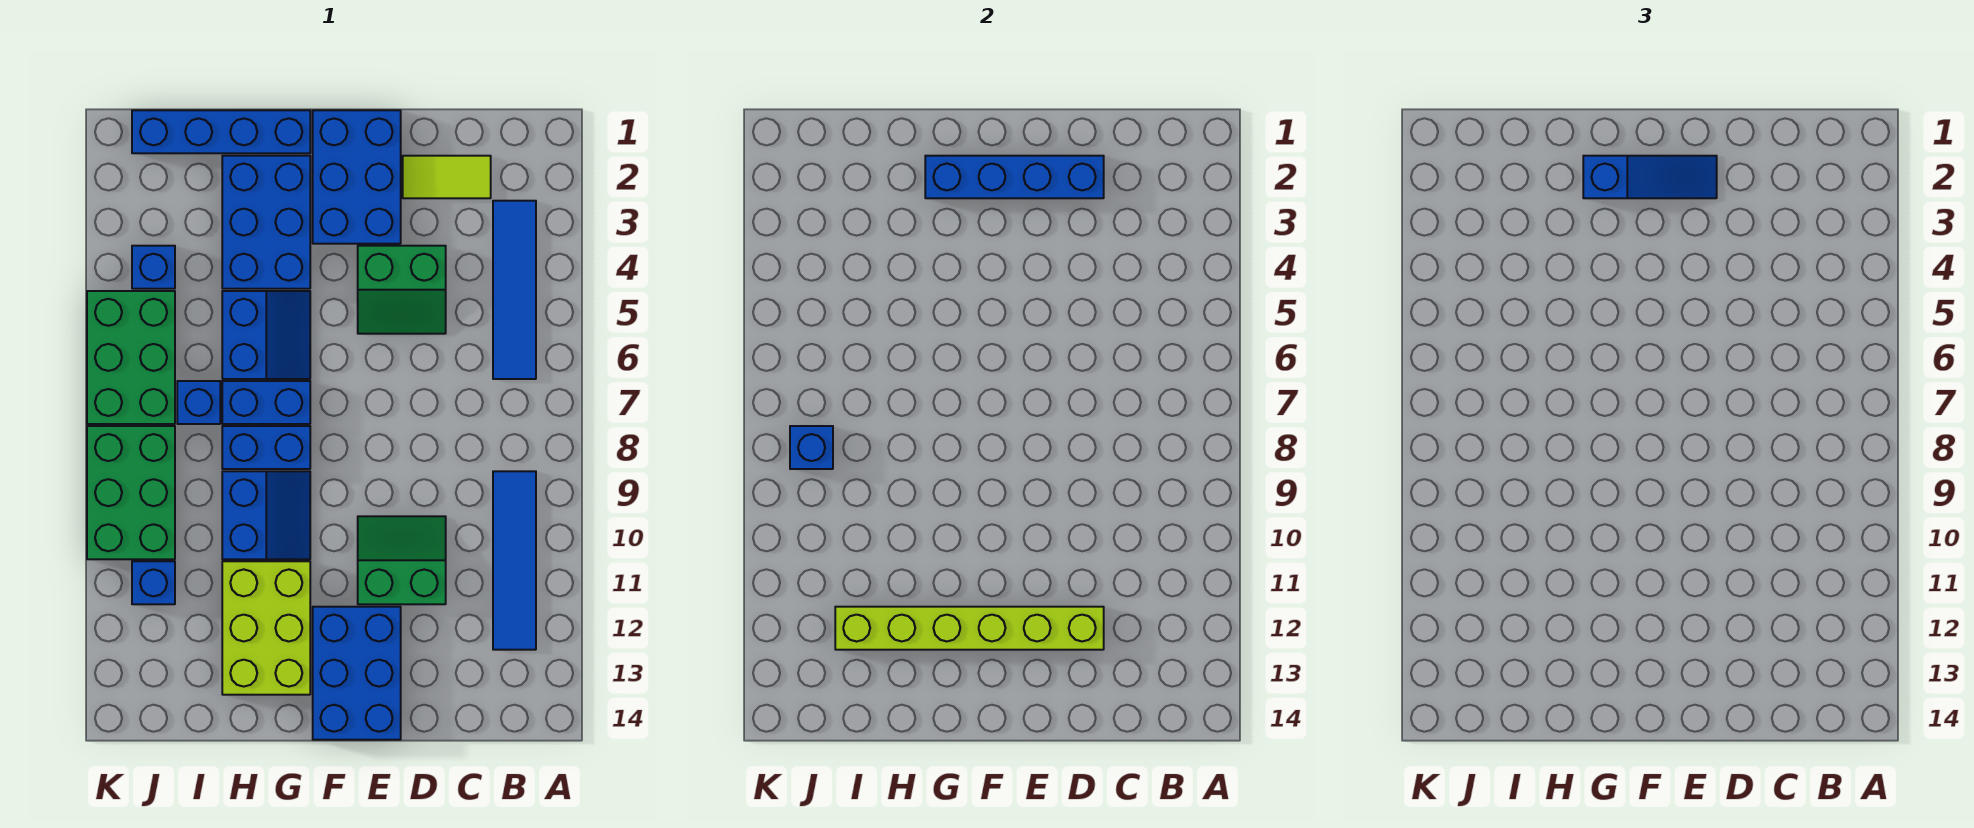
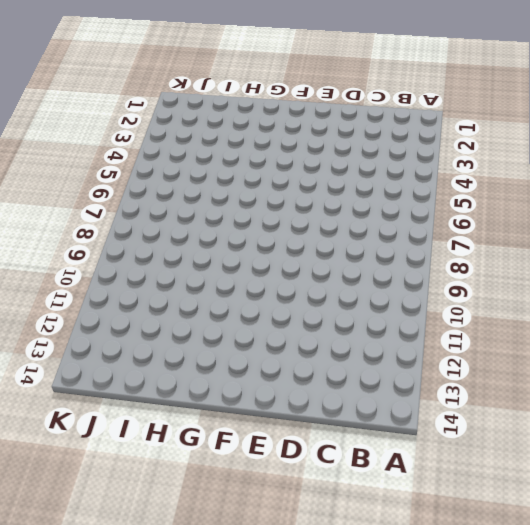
none -> blue 1x4 tile [493,201,536,379]
none -> blue 1x4 tile [493,471,536,650]
none -> lime 1x2 tile [403,156,491,198]

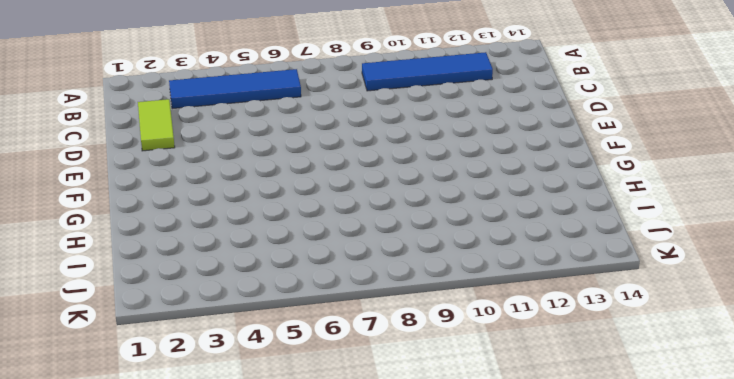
none -> green 2x2 slope [358,246,446,334]
none -> green 2x2 slope [358,516,446,604]
none -> blue 2x3 brick [313,110,401,244]

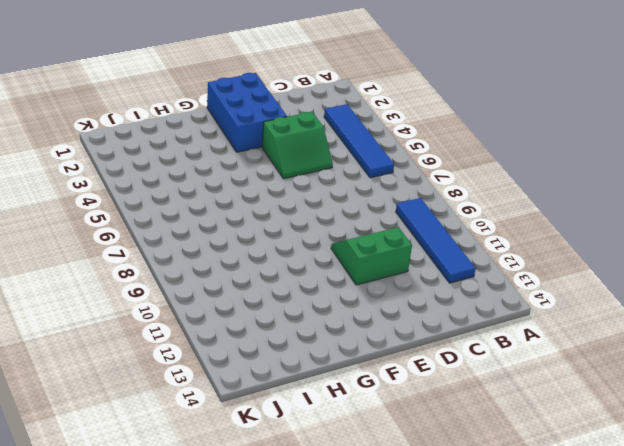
none -> lime 1x2 tile [403,156,491,198]
none -> blue 2x3 brick [313,607,401,740]
none -> blue 1x4 brick [132,110,310,153]

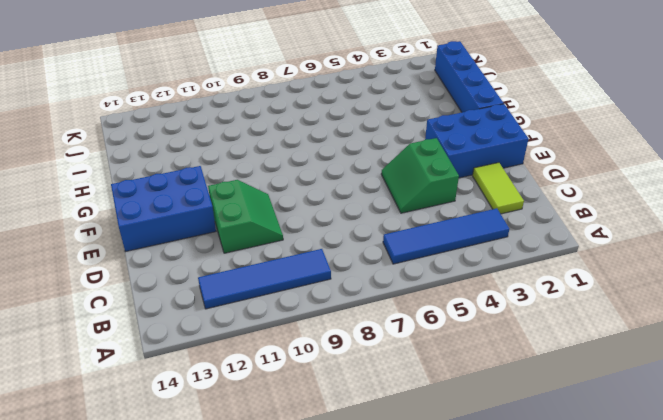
none -> blue 2x3 brick [222,156,310,289]
none -> blue 2x2 slope [222,291,310,379]
none -> blue 1x2 brick [222,381,310,424]

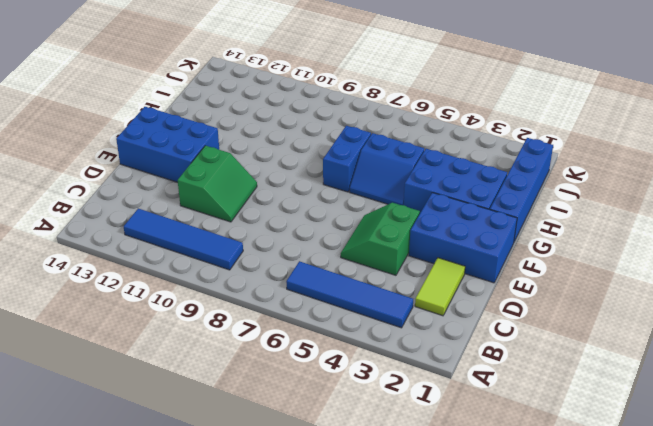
none -> blue 1x2 brick [222,426,310,469]
none -> blue 2x2 slope [222,471,310,559]
none -> lime 2x3 brick [222,561,310,695]

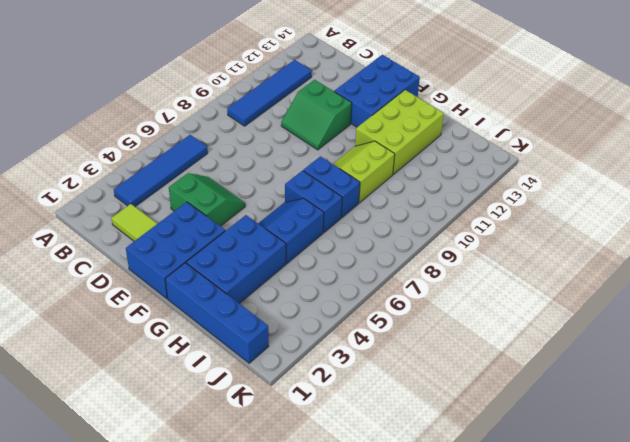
lime 2x2 slope [333,141,395,203] -> blue 2x2 slope [222,471,310,559]
none -> blue 1x1 brick [177,381,220,424]
none -> blue 1x1 brick [132,246,175,289]
none -> green 2x3 brick [87,291,175,424]

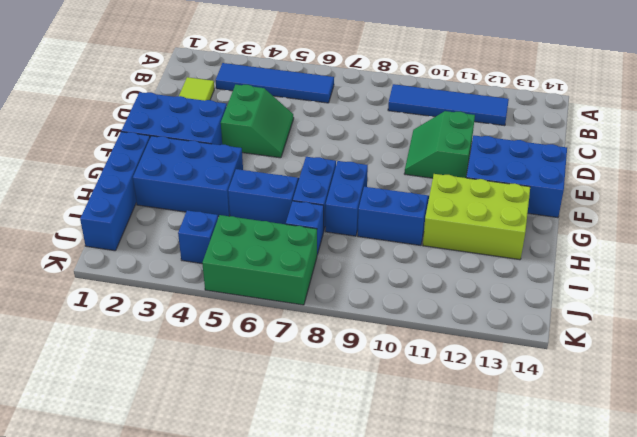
none -> green 2x3 brick [87,426,175,559]
none -> blue 1x1 brick [132,561,175,604]
none -> blue 1x4 brick [925,156,1104,198]

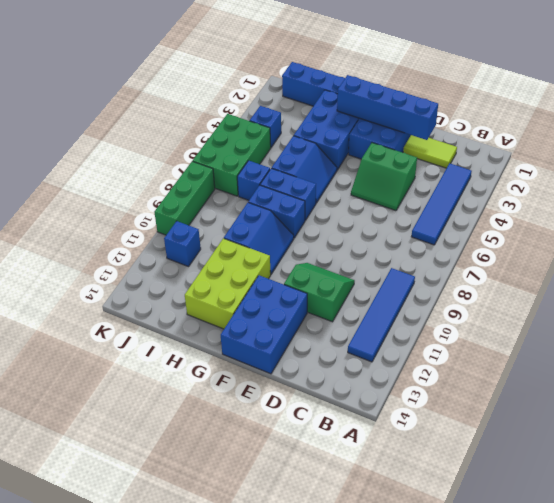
green 1x3 brick [154,161,215,235] -> green 2x3 brick [87,426,175,559]
none -> lime 1x6 brick [835,607,1104,650]
none -> blue 1x1 brick [790,426,833,469]
none -> blue 1x3 slope [1583,156,1717,198]

